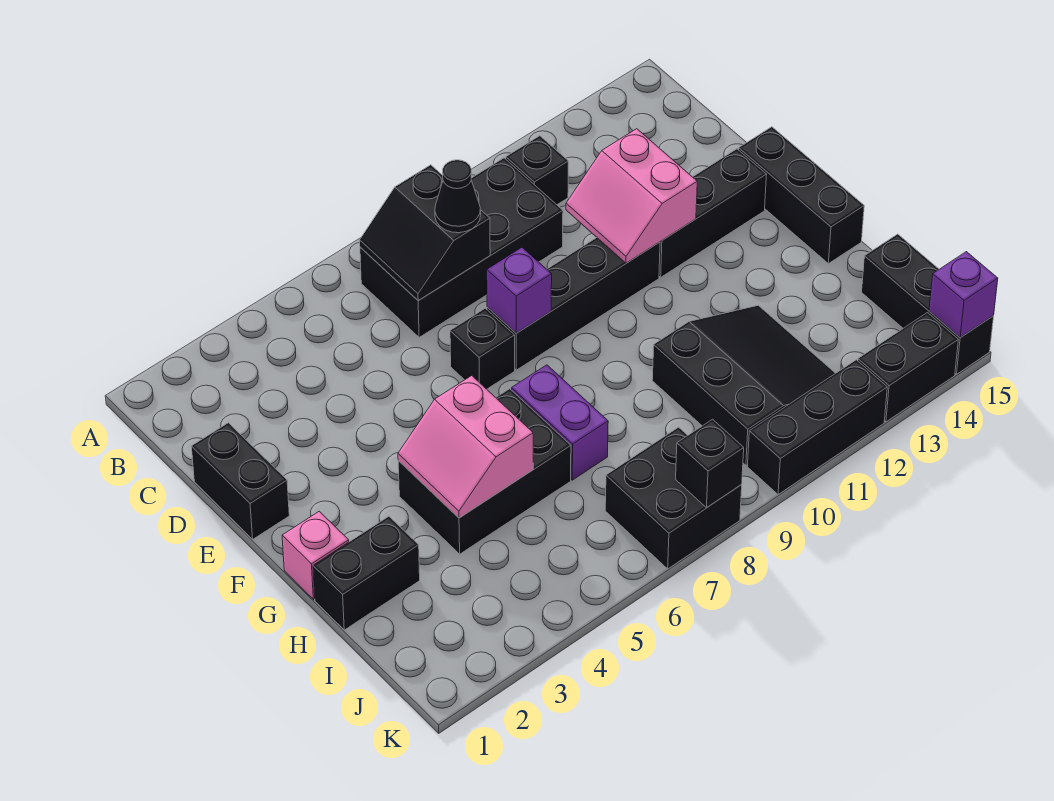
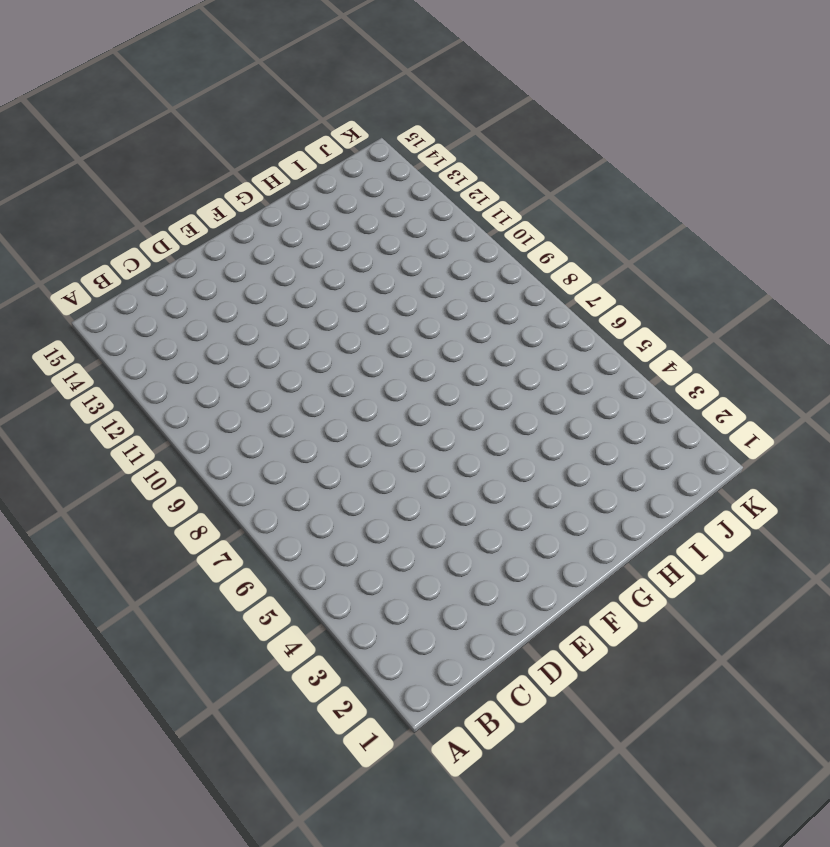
none -> black 2x4 brick [360,158,563,337]
none -> black 1x1 brick [506,136,568,205]
none -> black 1x2 brick [191,423,289,539]

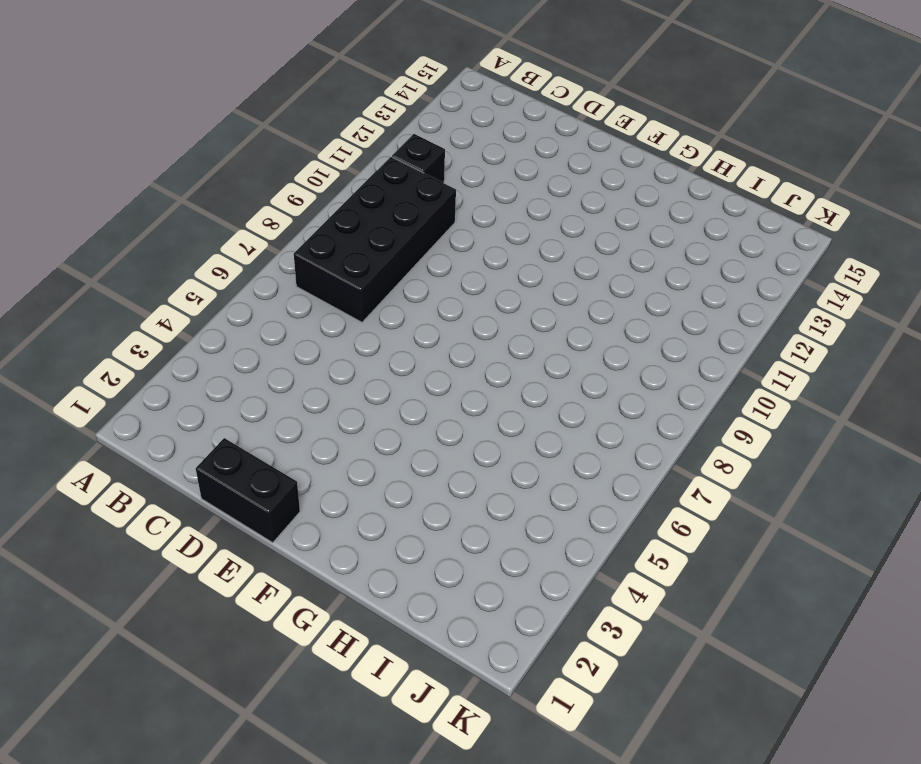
none -> black 1x1 brick [450,308,515,389]
none -> black 1x4 brick [487,238,660,370]
none -> black 1x3 brick [659,149,767,277]

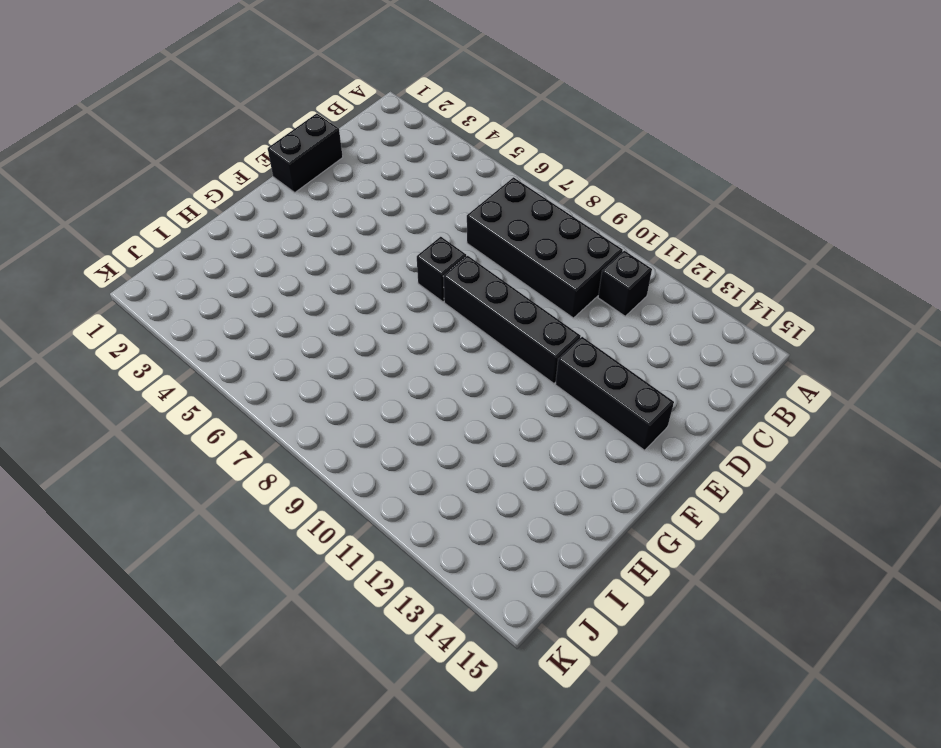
none -> black 1x3 brick [739,127,864,264]
none -> pink 1x1 brick [282,511,349,600]
none -> black 2x3 brick [398,389,571,554]

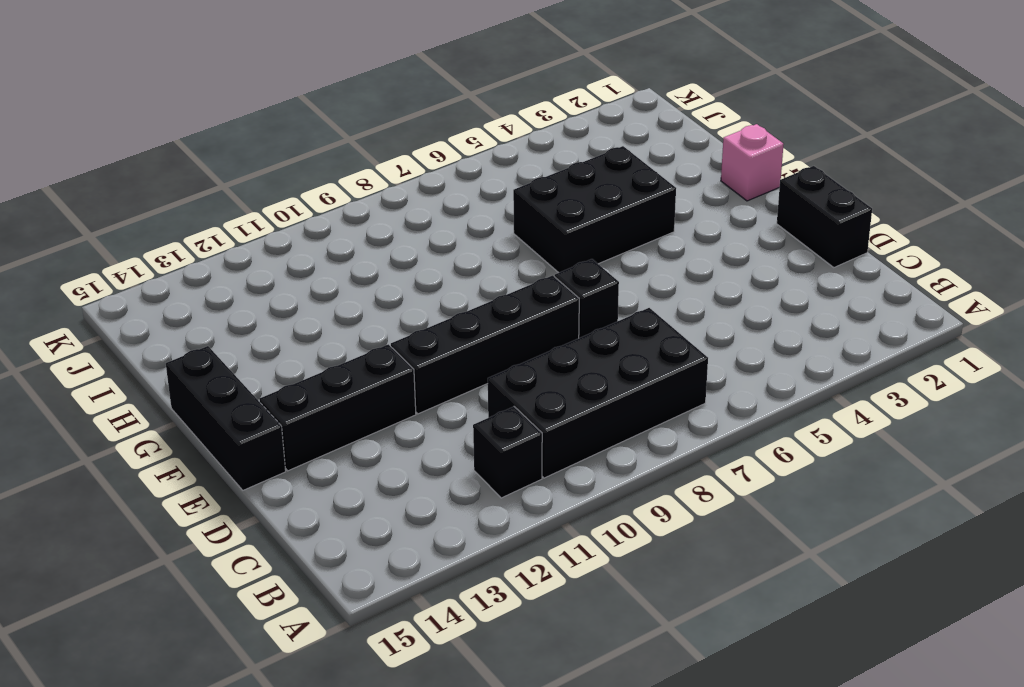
none -> purple 1x2 brick [512,365,608,480]
none -> black 1x2 brick [313,516,420,630]
none -> black 3x3 slope [652,305,836,465]

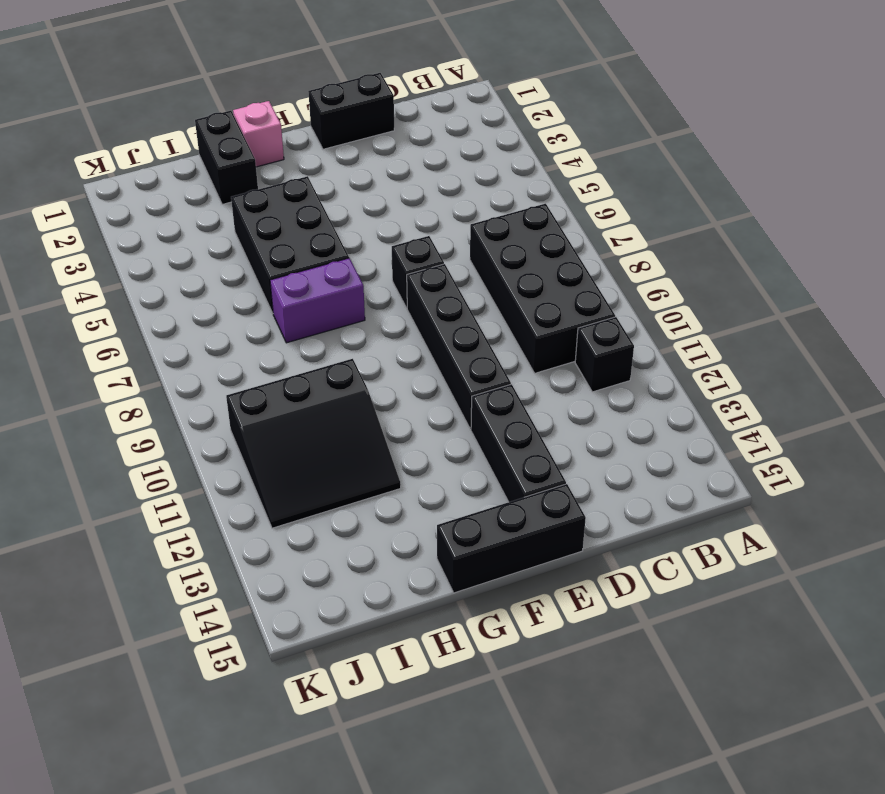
none -> black 1x3 brick [862,234,994,374]
none -> black 2x2 brick [605,427,742,569]
none -> black 1x3 brick [747,360,887,495]

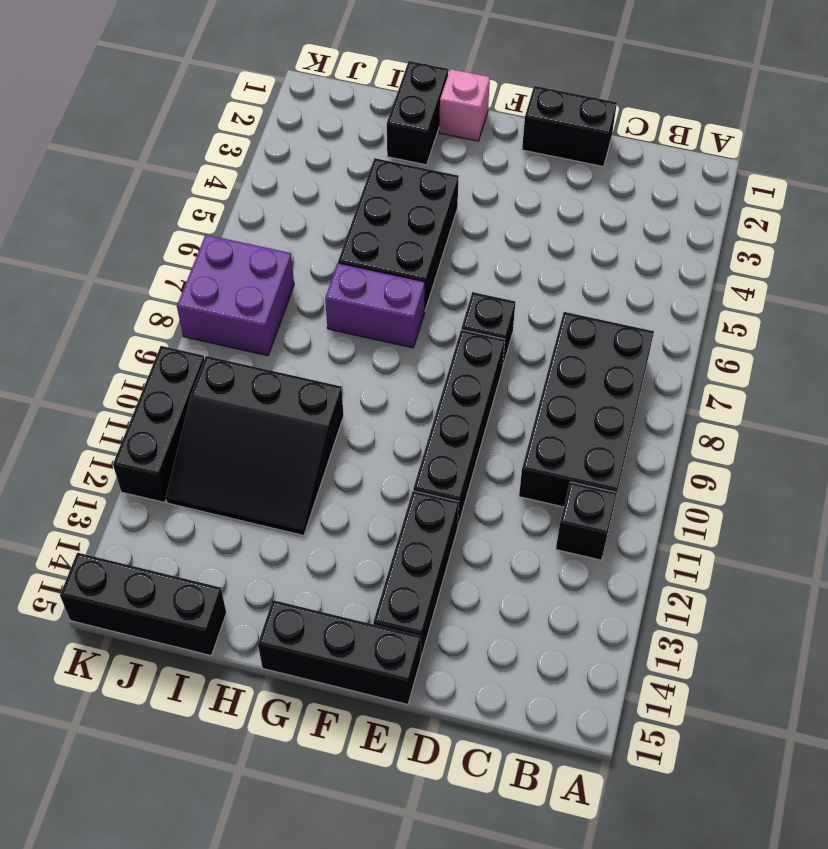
purple 2x2 brick [177,235,294,356] -> black 2x2 brick [605,427,742,569]
none -> black 1x2 brick [858,313,958,422]
none -> black 2x2 slope [360,165,490,301]
none -> pink 2x2 slope [566,129,697,263]

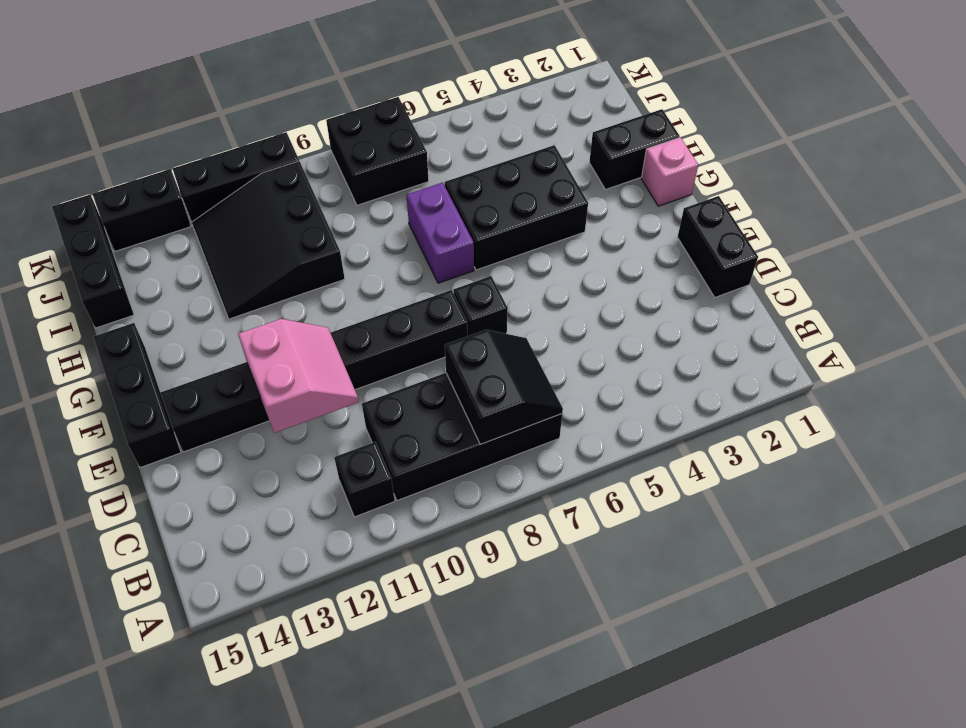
none -> purple 1x1 brick [487,248,552,333]
none -> pink 2x2 slope [398,376,533,518]
none -> black 1x1 brick [676,419,744,508]

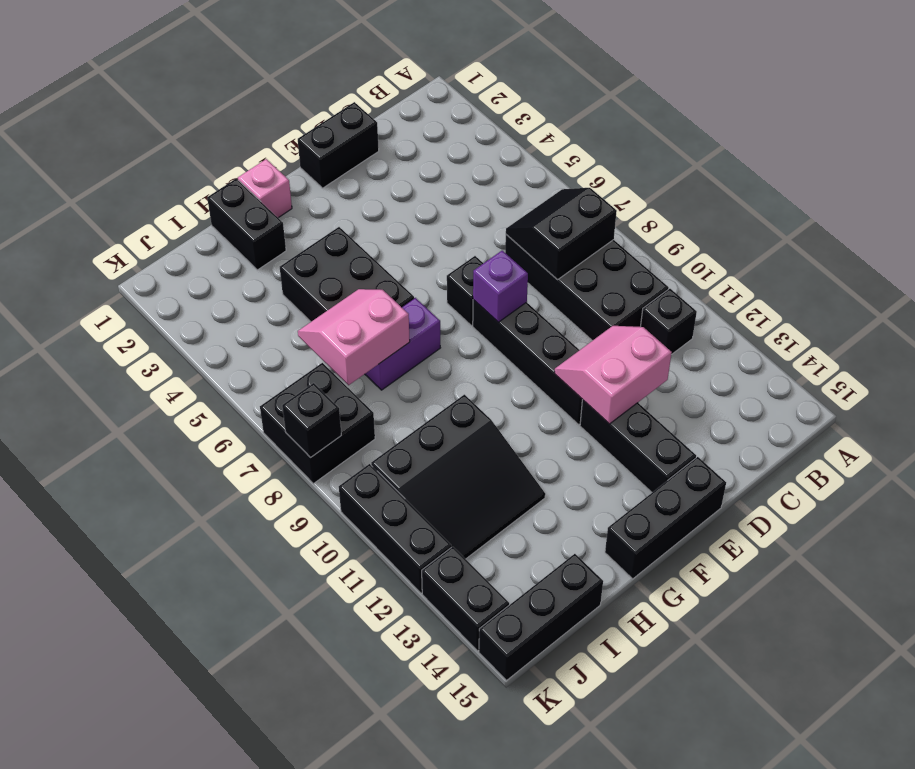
pink 2x2 slope [298,289,410,385] -> pink 2x2 slope moved to [398,376,533,518]
none -> purple 1x1 brick [929,252,998,338]
none -> black 1x1 cone [435,160,481,233]

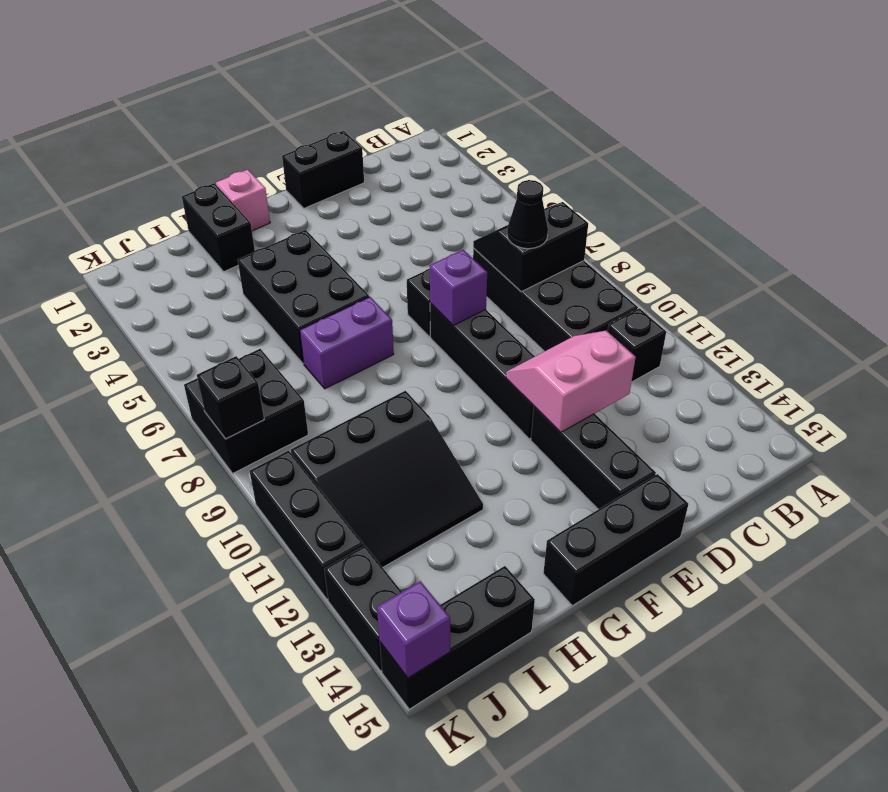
none -> pink 2x2 slope [398,376,533,518]

